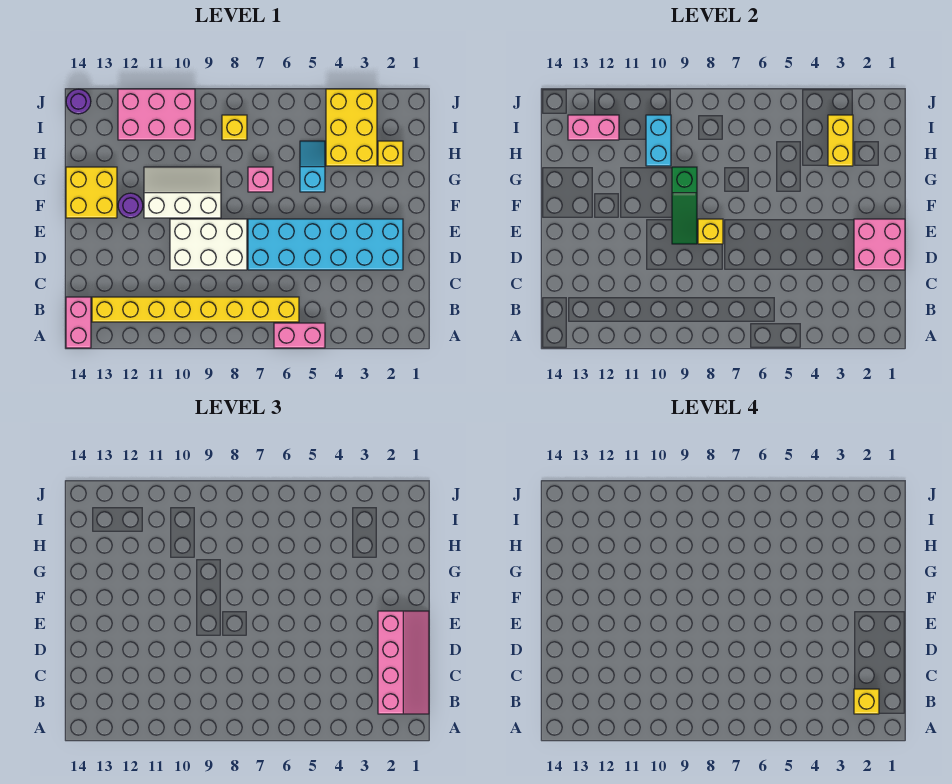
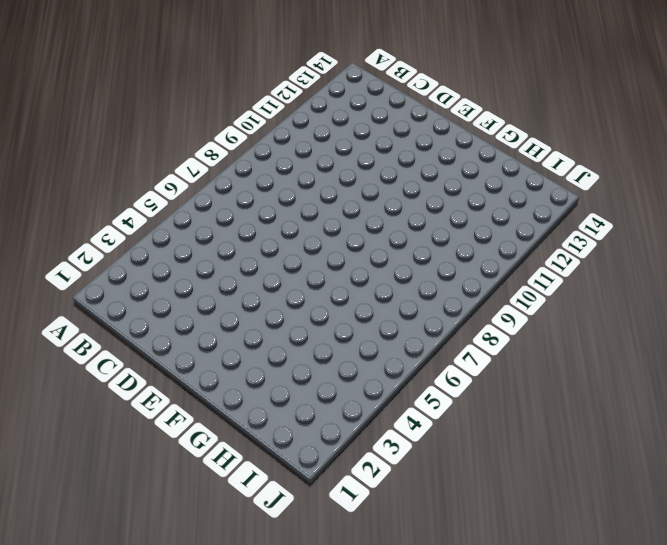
none -> pink 1x2 brick [274,323,325,348]
none -> pink 1x2 brick [66,297,91,348]
none -> yellow 1x8 brick [92,297,299,322]

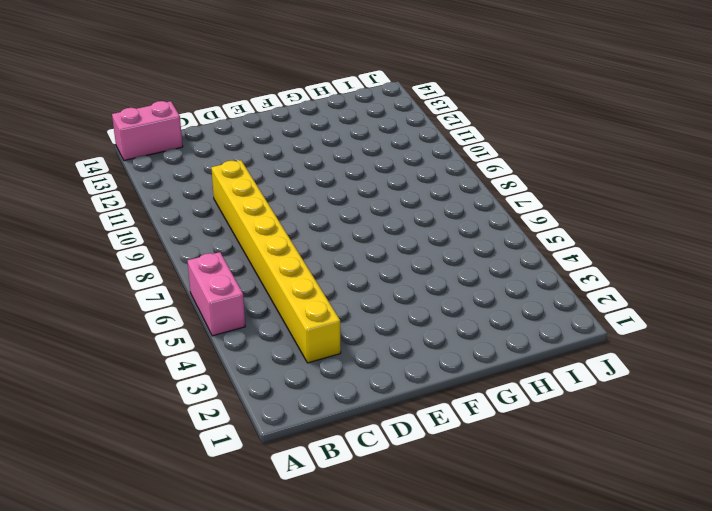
yellow 1x8 brick [211,160,341,363] -> yellow 1x8 brick moved to [92,297,299,322]
none -> cyan 2x6 brick [248,219,403,270]
none -> white 2x3 brick [170,219,247,270]
none -> white 2x3 slope [144,167,221,218]

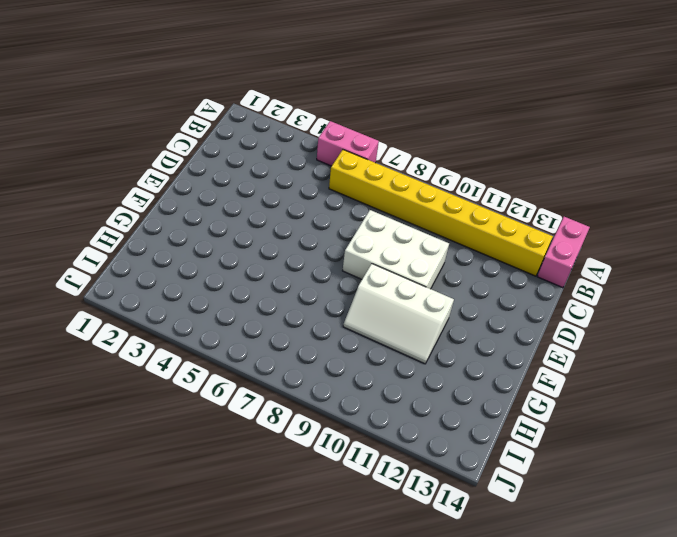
none -> cyan 2x6 brick [248,219,403,270]
none -> purple 1x1 round brick [118,193,143,218]
none -> yellow 2x2 brick [66,167,117,218]

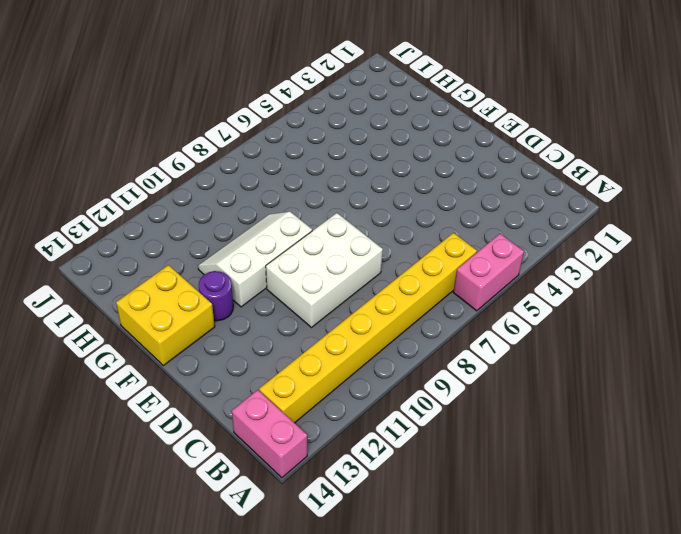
none -> cyan 2x6 brick [248,219,403,270]
none -> cyan 1x2 slope [300,141,325,192]
none -> pink 1x1 brick [248,167,273,192]

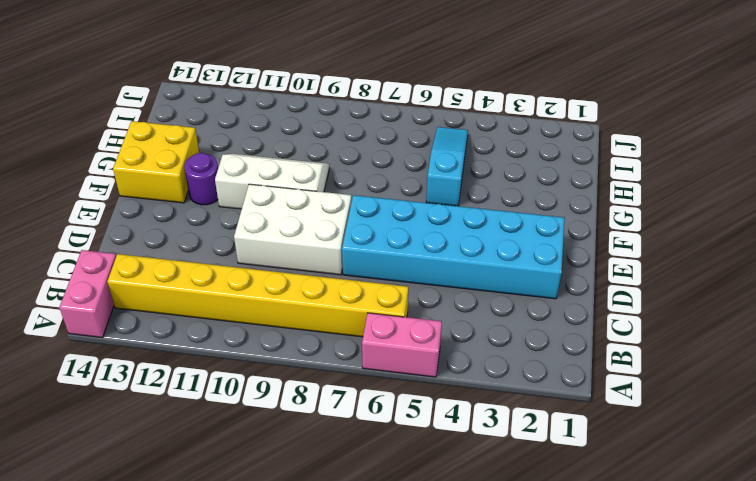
cyan 1x3 slope [426,127,468,206] -> cyan 1x2 slope [300,141,325,192]
none -> pink 1x1 brick [248,167,273,192]
none -> yellow 1x1 brick [378,141,403,166]
none -> yellow 2x3 brick [326,89,377,166]

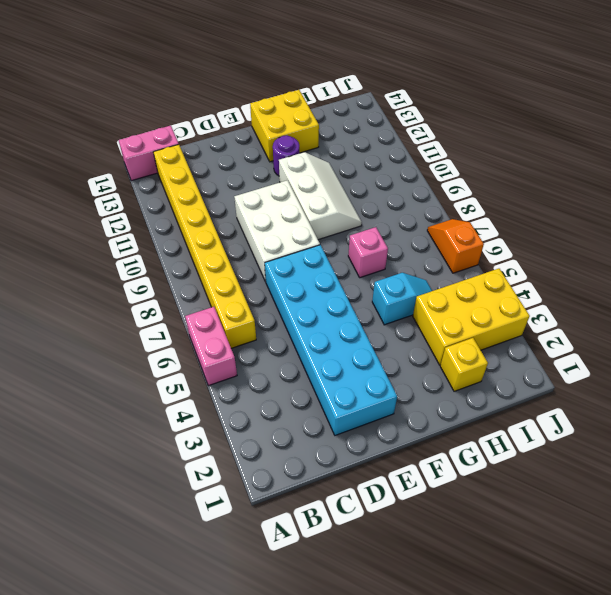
orange 1x2 slope [427,219,484,273] -> none
none -> yellow 1x1 brick [222,115,247,140]
none -> pink 2x3 brick [118,89,195,140]
none -> purple 1x1 round brick [66,89,91,114]

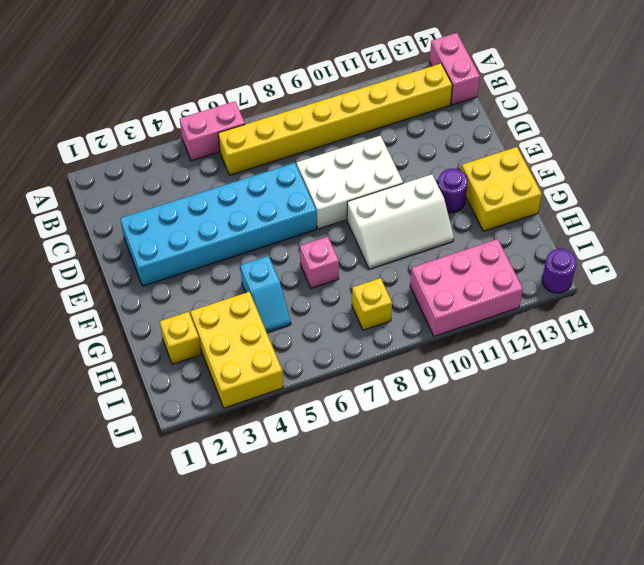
none -> pink 2x2 brick [854,219,905,270]
none -> yellow 1x1 brick [698,219,723,244]
none -> green 1x3 slope [672,167,697,244]

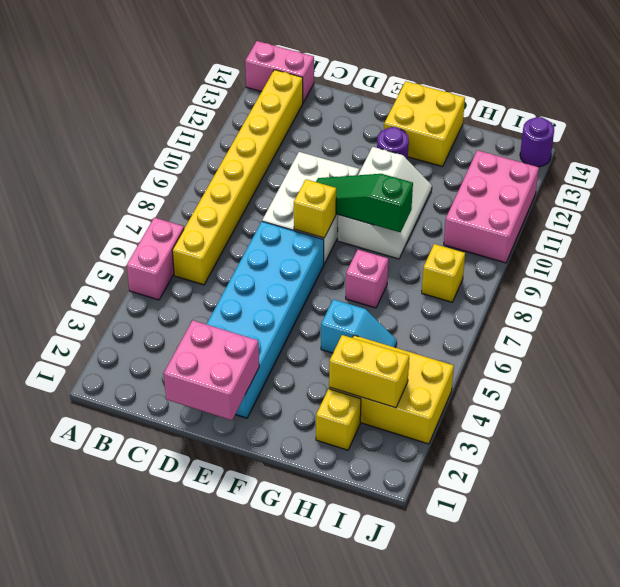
none -> cyan 1x2 brick [646,115,671,166]
none -> pink 1x2 brick [568,115,619,140]
none -> pink 2x4 slope [378,611,429,714]

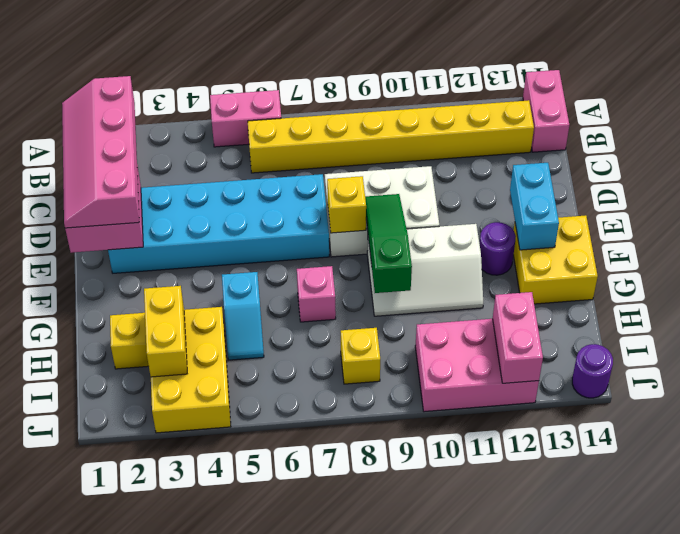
cyan 1x2 brick [510,163,559,250] -> cyan 1x2 brick moved to [646,115,671,166]
pink 1x2 brick [493,292,543,383] -> pink 1x2 brick turned to [568,115,619,140]
none -> yellow 1x1 brick [854,689,879,714]

